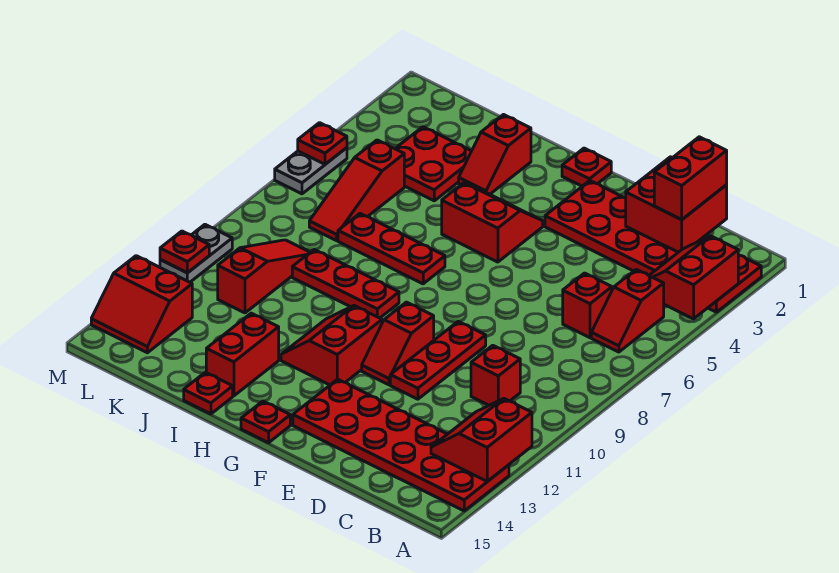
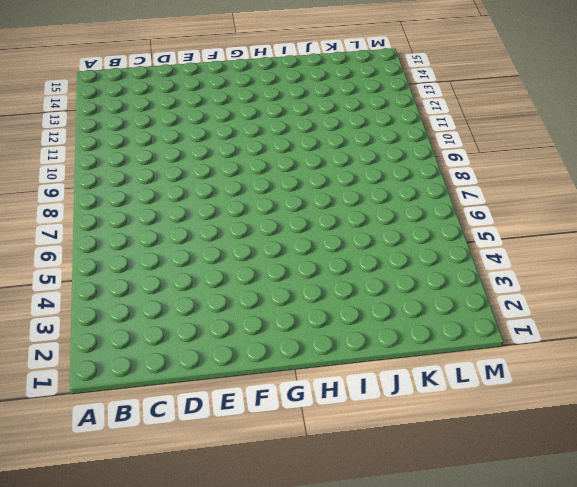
none -> red 2x6 plate [545,181,761,312]
none -> red 2x6 plate [293,379,509,511]
none -> red 1x2 slope [591,269,664,352]

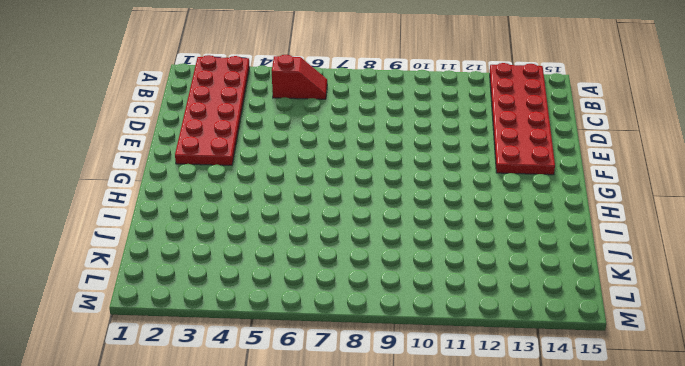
none -> red 1x1 brick [563,273,612,338]
none -> red 1x1 brick [471,345,520,405]
none -> red 1x3 plate [390,321,486,399]

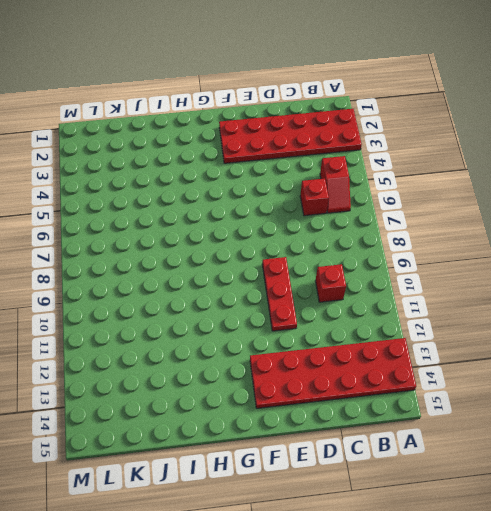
none -> red 1x2 slope [362,302,434,385]
none -> red 1x1 plate [562,148,611,186]
none -> red 2x2 slope [442,183,543,262]

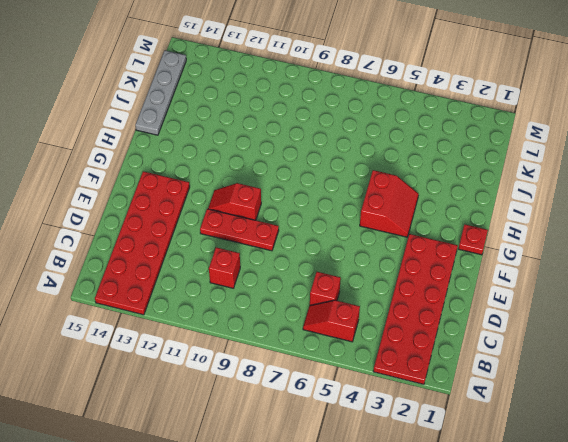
grey 1x4 plate [135,50,186,135] -> red 1x1 plate [184,372,233,414]
none -> red 2x2 slope [281,306,382,385]
none -> red 1x1 plate [241,401,290,443]
none -> red 1x3 plate [338,214,445,284]

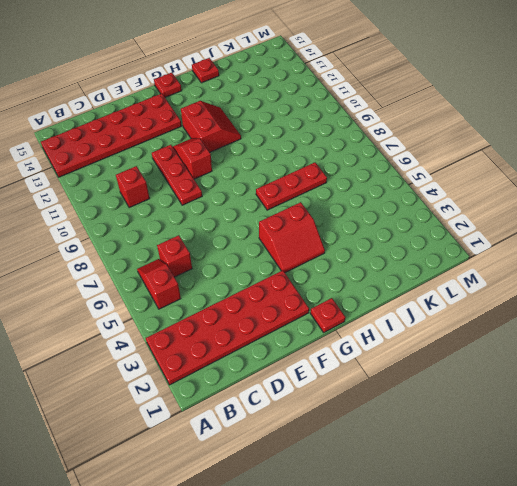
none -> red 1x3 plate [292,250,399,318]
none -> red 1x2 slope [459,115,531,194]
none -> red 1x2 brick [206,313,279,396]

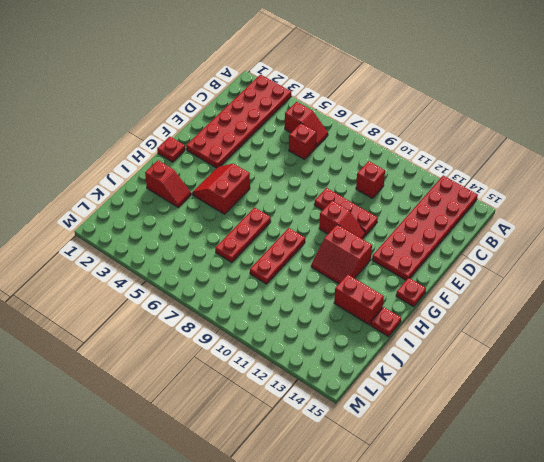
none -> red 2x2 plate [395,127,471,201]
none -> red 1x3 slope [309,140,404,241]
none -> red 1x3 slope [218,240,310,313]

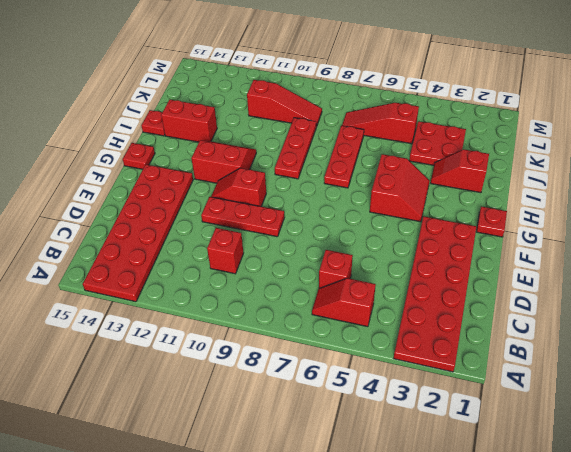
none -> red 2x2 slope [91,256,192,353]
none -> grey 1x2 plate [275,148,347,194]
none -> grey 1x2 plate [160,225,232,282]

